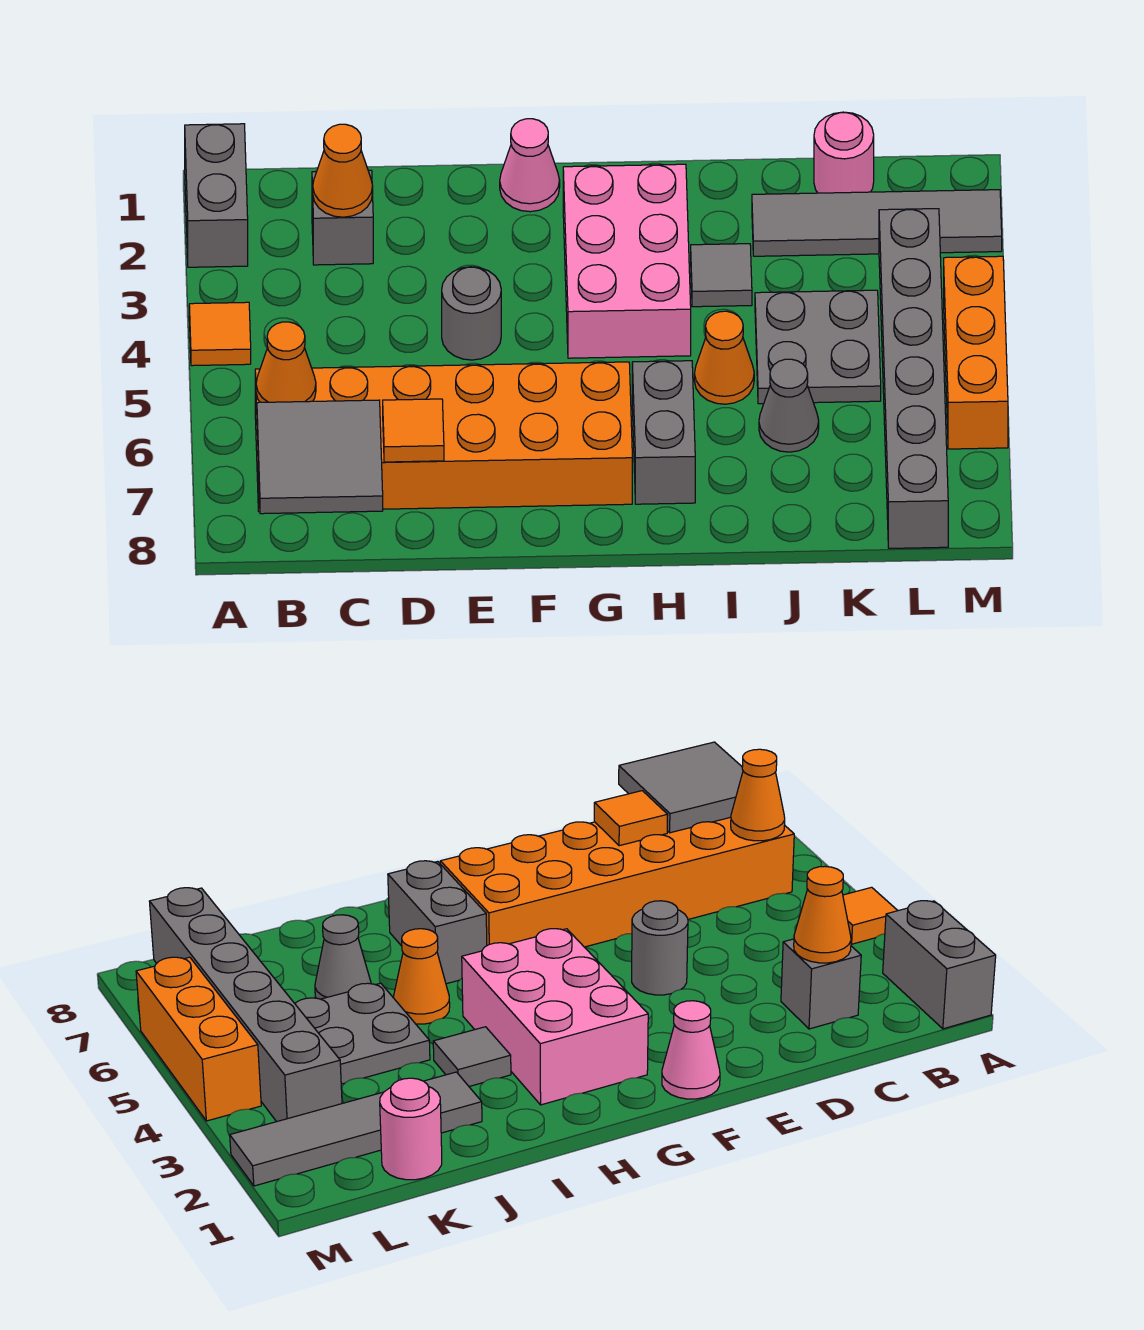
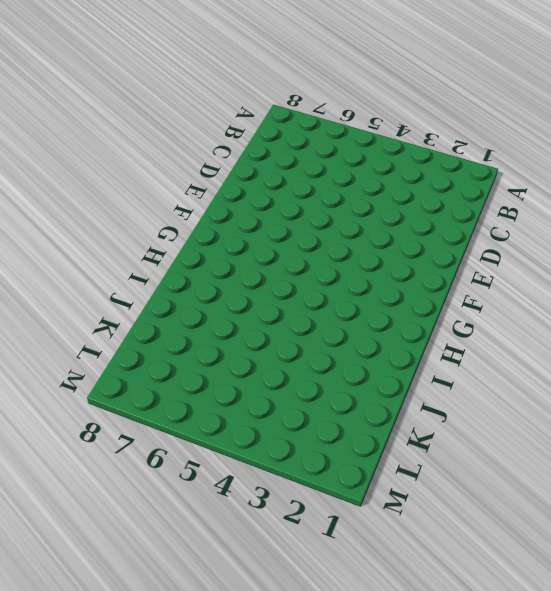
none -> grey 1x2 brick [185,124,248,267]
none -> orange 1x1 tile [189,302,251,366]
none -> orange 2x6 brick [255,362,632,512]

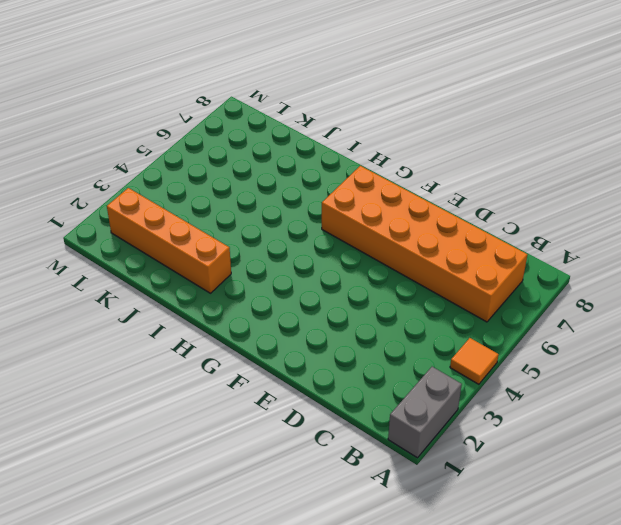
orange 1x4 brick [107,188,231,293] -> grey 1x4 tile [752,190,1002,256]
none -> grey 1x1 brick [312,170,373,265]
none -> grey 1x1 round brick [442,267,501,360]
none -> pink 1x1 cone [500,119,560,212]

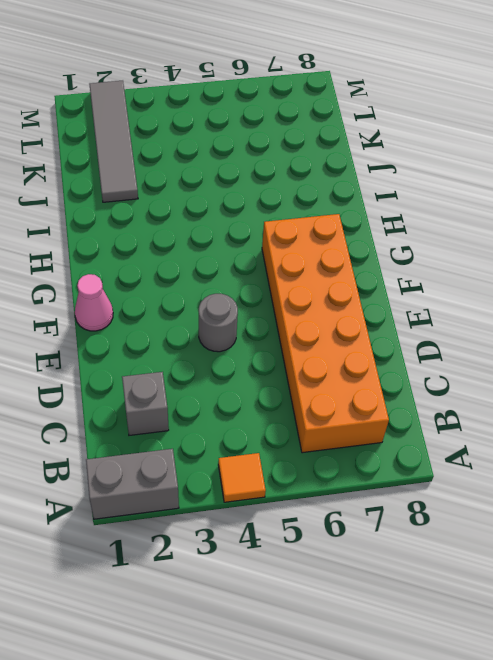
none -> pink 2x3 brick [563,164,691,358]
none -> grey 1x2 brick [632,361,695,504]
none -> grey 1x1 tile [691,244,752,307]

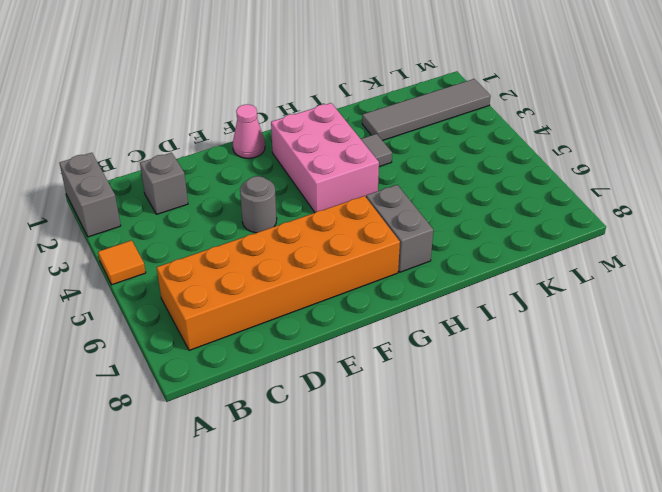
none -> orange 1x1 cone [694,311,754,404]
none -> grey 2x2 plate [755,290,881,404]
none -> grey 1x1 cone [759,359,819,452]

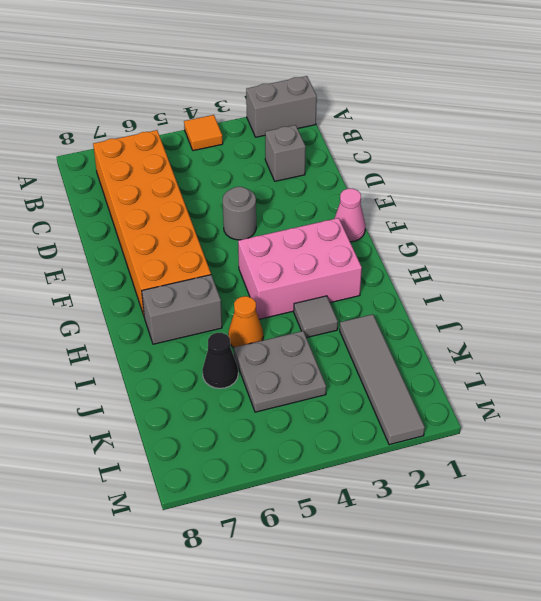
black 1x1 cone [202,333,238,388] -> grey 1x1 cone [759,359,819,452]
none -> pink 1x1 round brick [814,112,874,193]
none -> grey 1x6 brick [879,209,948,548]
none -> orange 1x3 brick [944,256,1008,449]

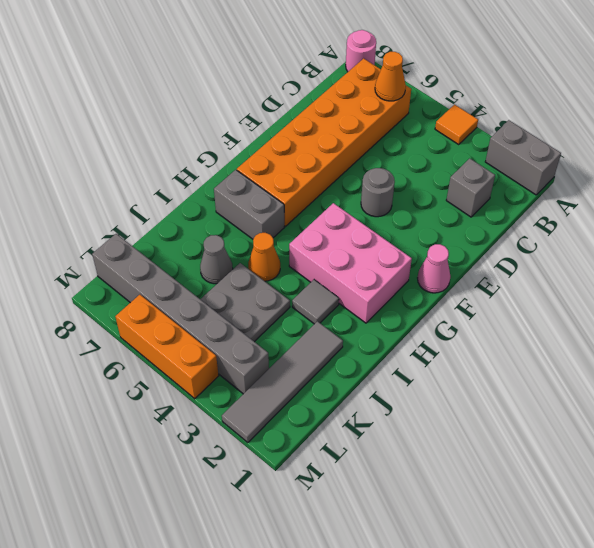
pink 1x1 round brick [346,30,376,72] -> pink 1x1 round brick moved to [814,112,874,193]
none -> grey 2x2 tile [257,400,383,514]
none -> orange 1x1 cone [313,124,373,217]
none -> orange 1x1 tile [383,399,444,462]

